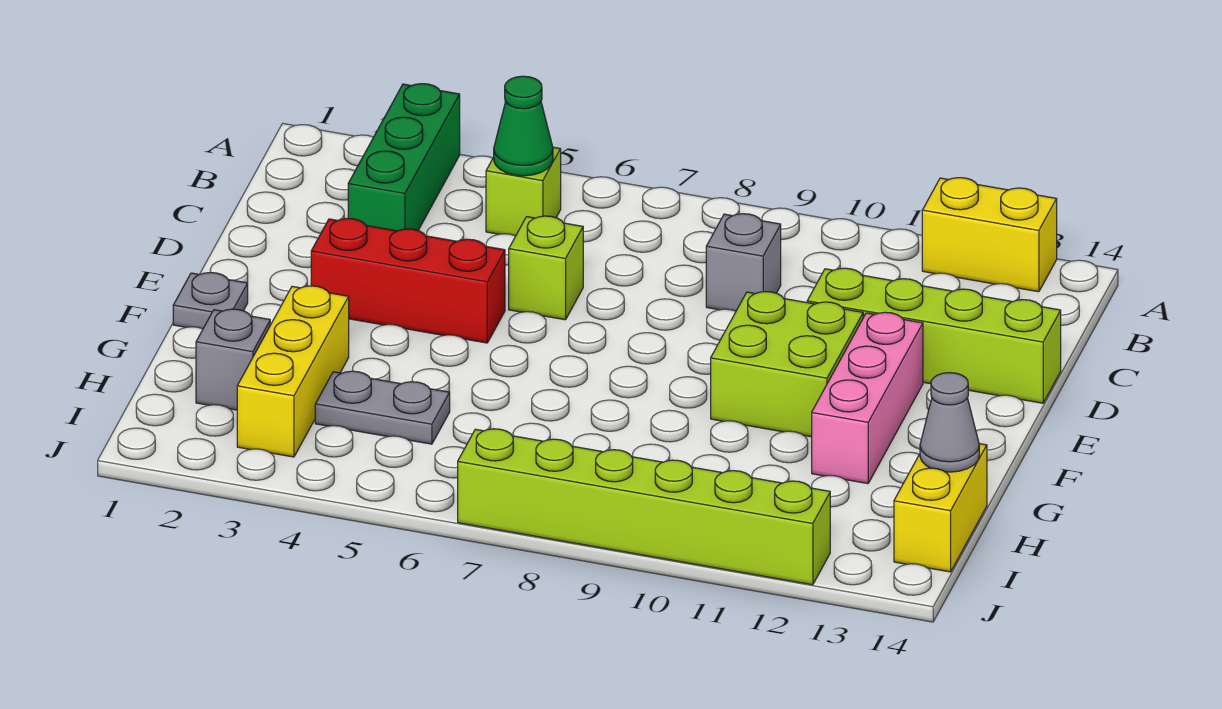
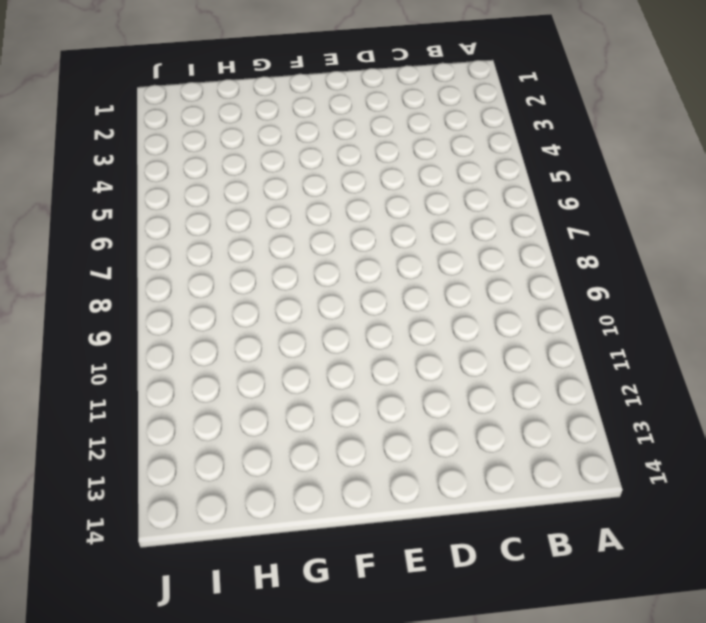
none -> green 1x3 brick [348,84,460,231]
none -> yellow 1x2 brick [922,178,1057,292]
none -> lime 1x1 brick [486,147,561,236]

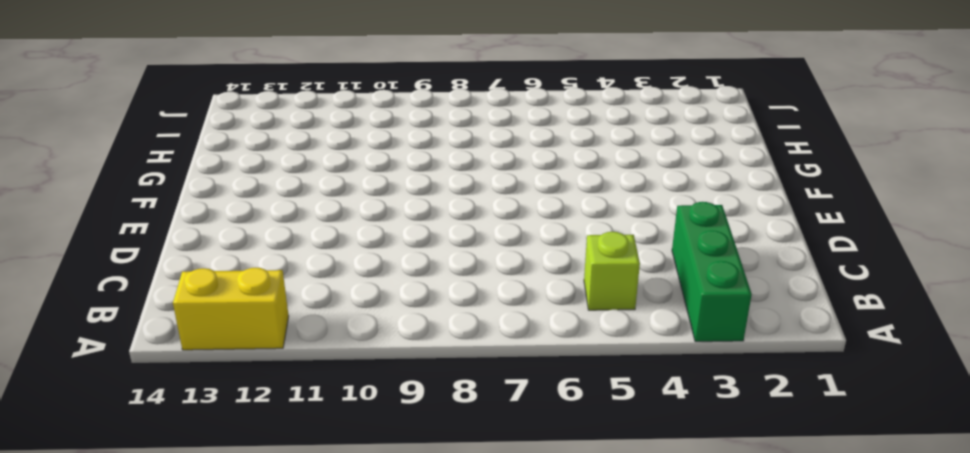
none -> grey 1x1 brick [706,214,781,311]
none -> lime 1x1 brick [509,216,583,320]
none -> lime 1x4 brick [807,268,1061,403]

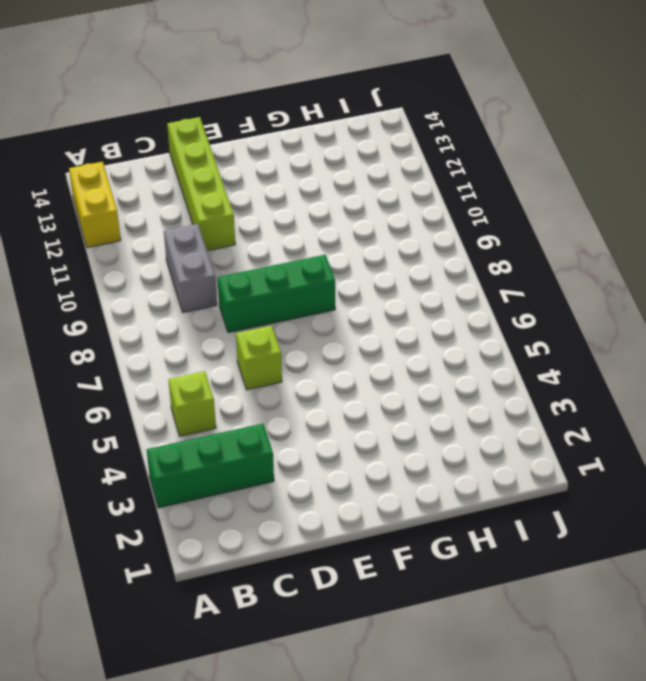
grey 1x2 brick [164,224,217,313] -> grey 1x1 brick [706,214,781,311]
green 1x3 brick [218,255,335,333] -> none
none -> red 1x3 brick [311,218,505,343]
none -> lime 2x2 brick [711,292,863,437]
none -> pink 1x3 brick [812,312,923,484]

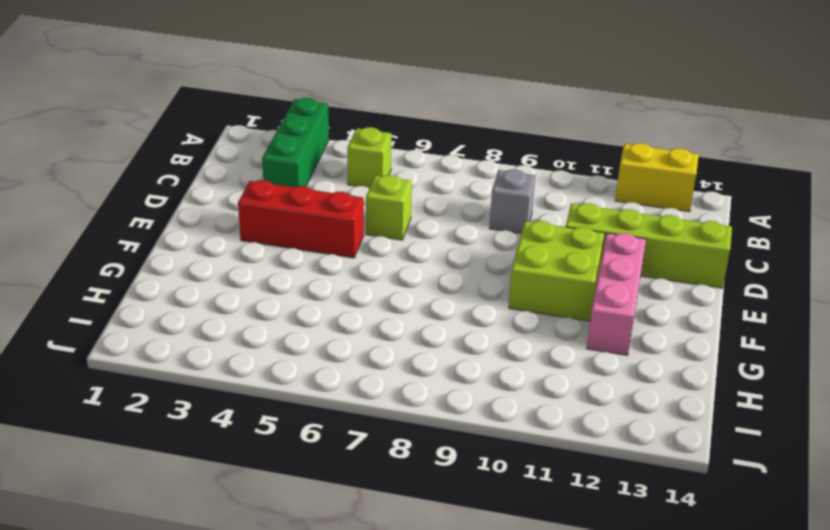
none -> grey 1x1 plate [173,273,248,329]
none -> yellow 1x3 brick [237,286,349,457]
none -> grey 1x1 brick [196,309,270,410]

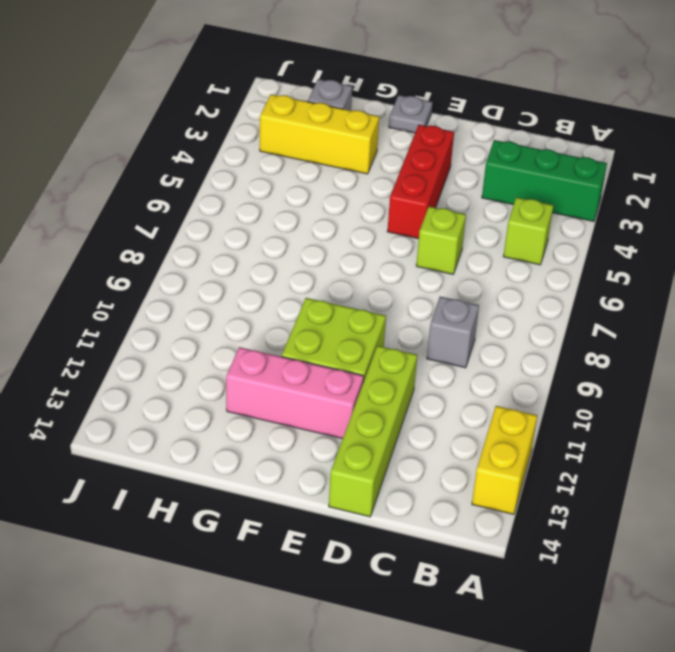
none -> grey 1x2 plate [315,371,450,444]
none -> yellow 1x2 brick [894,444,987,572]
none -> lime 1x6 brick [458,429,830,585]

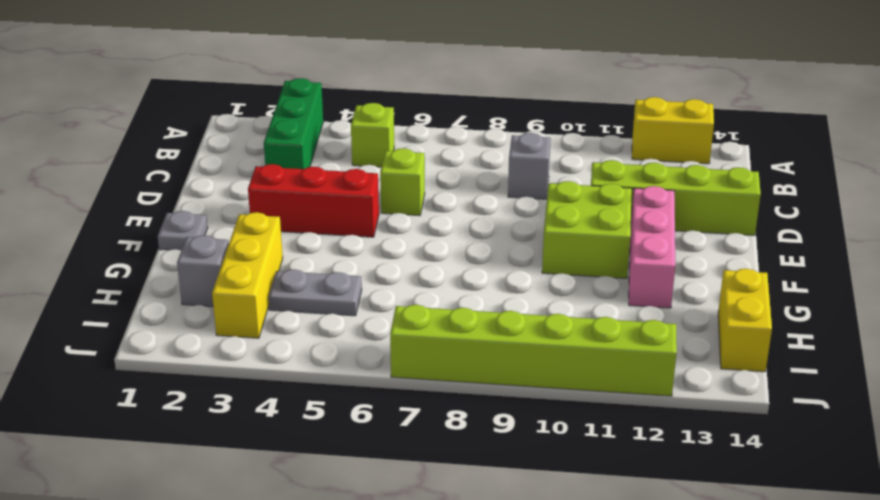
none -> green 1x1 cone [494,76,553,176]
none -> grey 1x1 cone [920,373,979,472]

